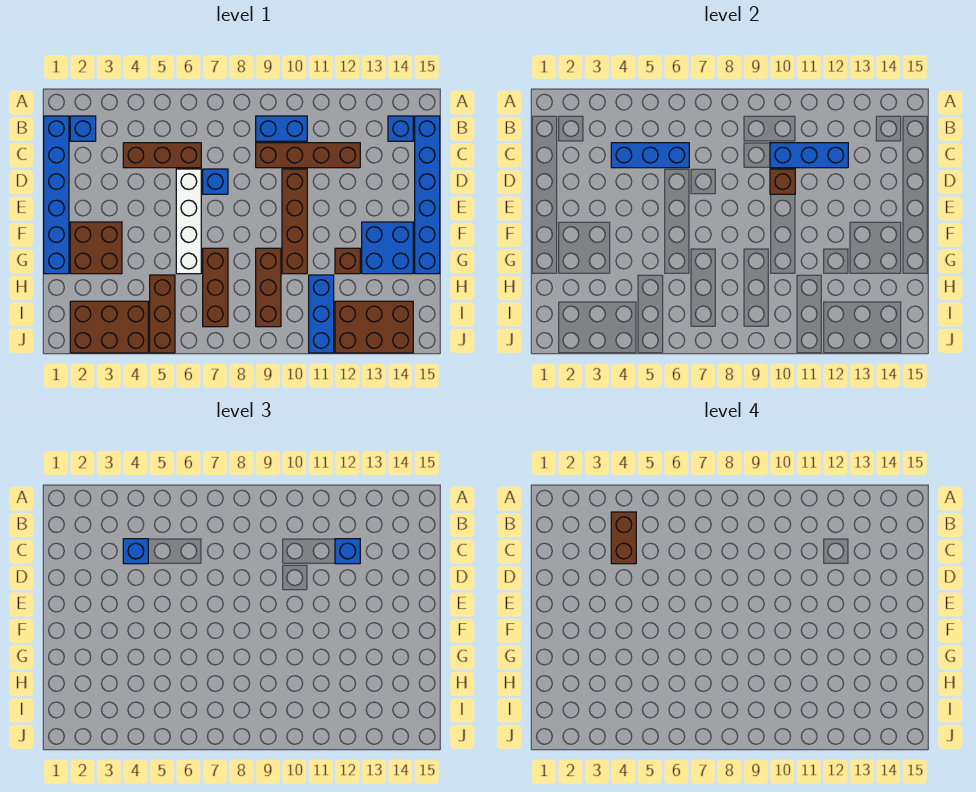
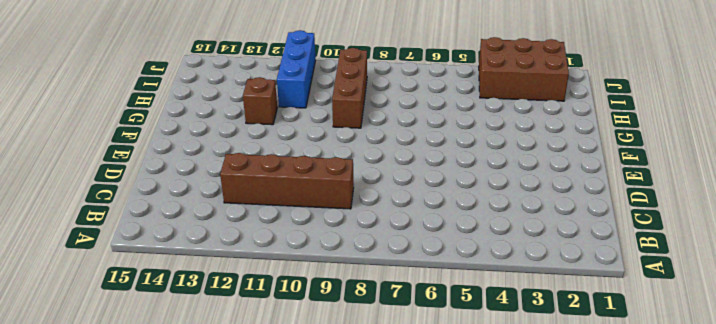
none -> blue 1x6 brick [44,116,69,274]
none -> blue 1x1 brick [70,116,96,141]
none -> blue 1x2 brick [256,116,307,141]

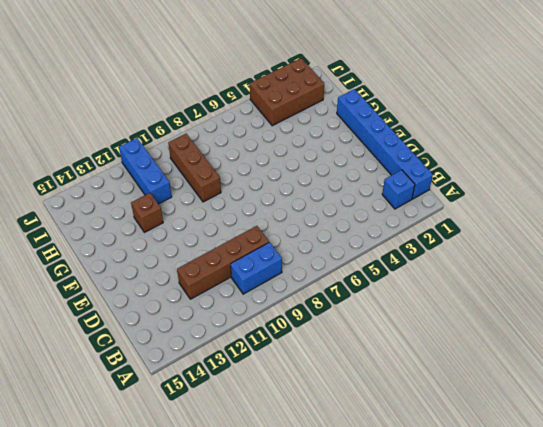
none -> blue 1x1 brick [388,116,413,141]
none -> blue 1x6 brick [415,116,440,274]
none -> brown 1x3 brick [123,143,201,168]

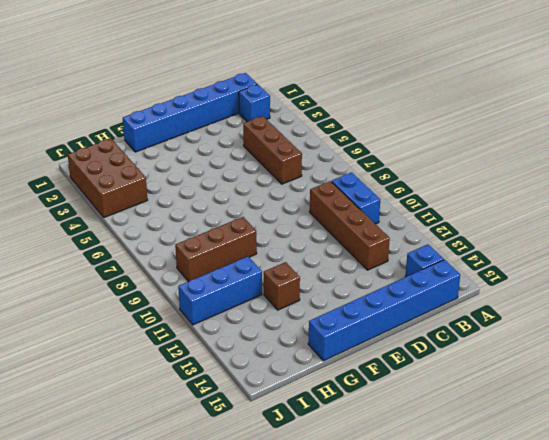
none -> white 1x4 brick [176,169,201,274]
none -> blue 1x1 brick [203,169,228,194]
none -> brown 1x4 brick [282,169,307,274]

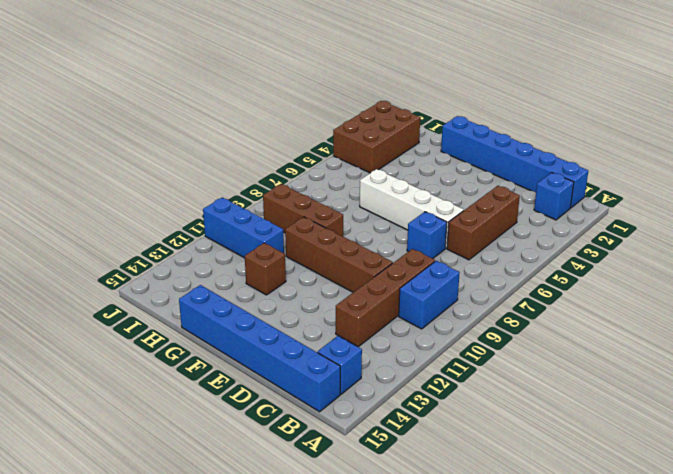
none -> brown 2x2 brick [70,222,122,274]
none -> blue 2x2 brick [362,222,413,274]
none -> brown 1x3 brick [203,248,228,327]

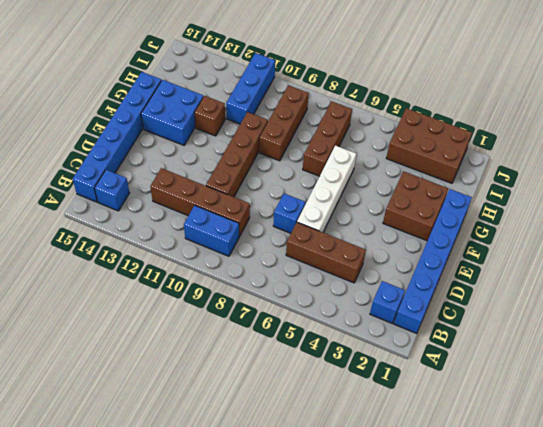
none -> brown 1x3 brick [150,275,175,353]
none -> brown 2x3 brick [335,301,413,353]
none -> blue 1x3 brick [611,143,689,168]

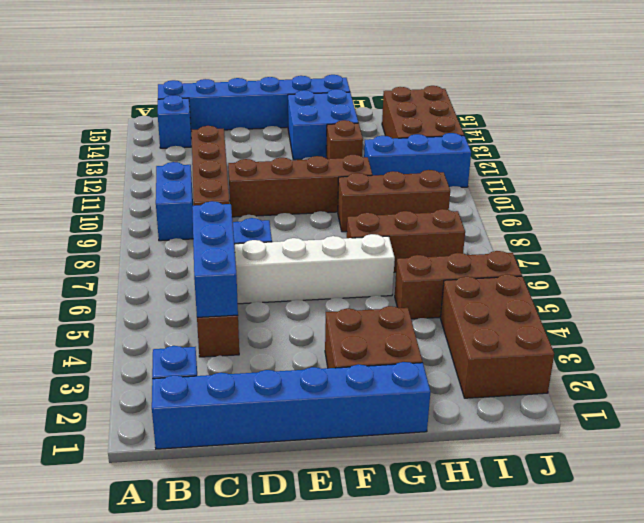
none -> blue 1x3 brick [770,143,848,168]
none -> brown 1x1 brick [770,169,795,194]
none -> blue 1x1 brick [123,539,148,564]

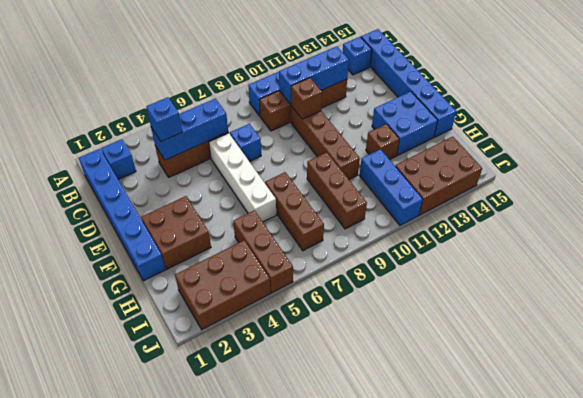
none -> blue 1x1 brick [335,539,360,564]
none -> brown 1x2 brick [611,512,636,564]

